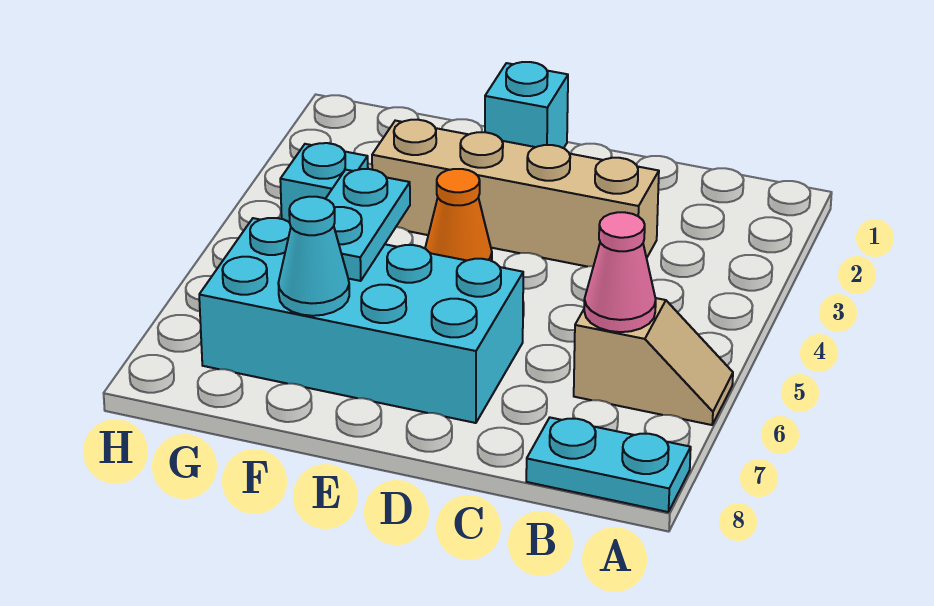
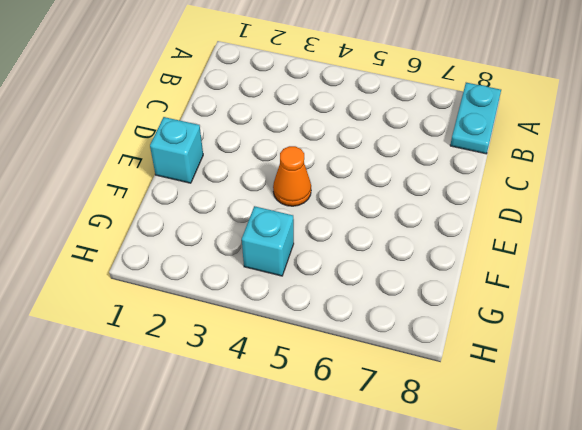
none -> tan 1x2 slope [574,298,733,425]
none -> tan 1x4 brick [372,120,659,267]

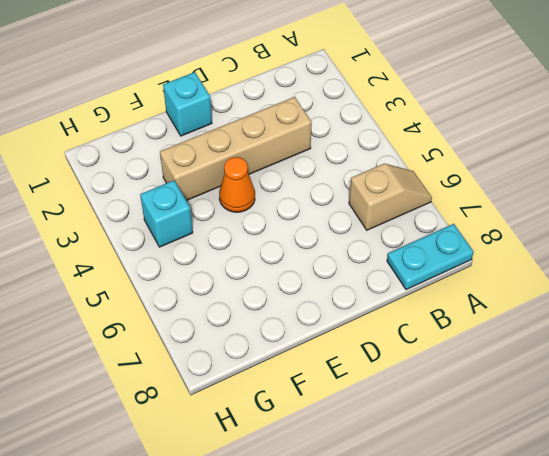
none -> cyan 2x4 brick [199,218,523,423]
none -> pink 1x1 cone [584,212,656,332]

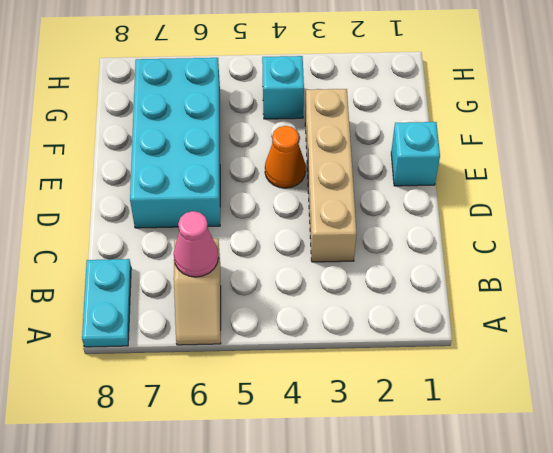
none -> cyan 1x2 plate [326,169,410,281]
none -> cyan 1x1 cone [278,197,349,316]

